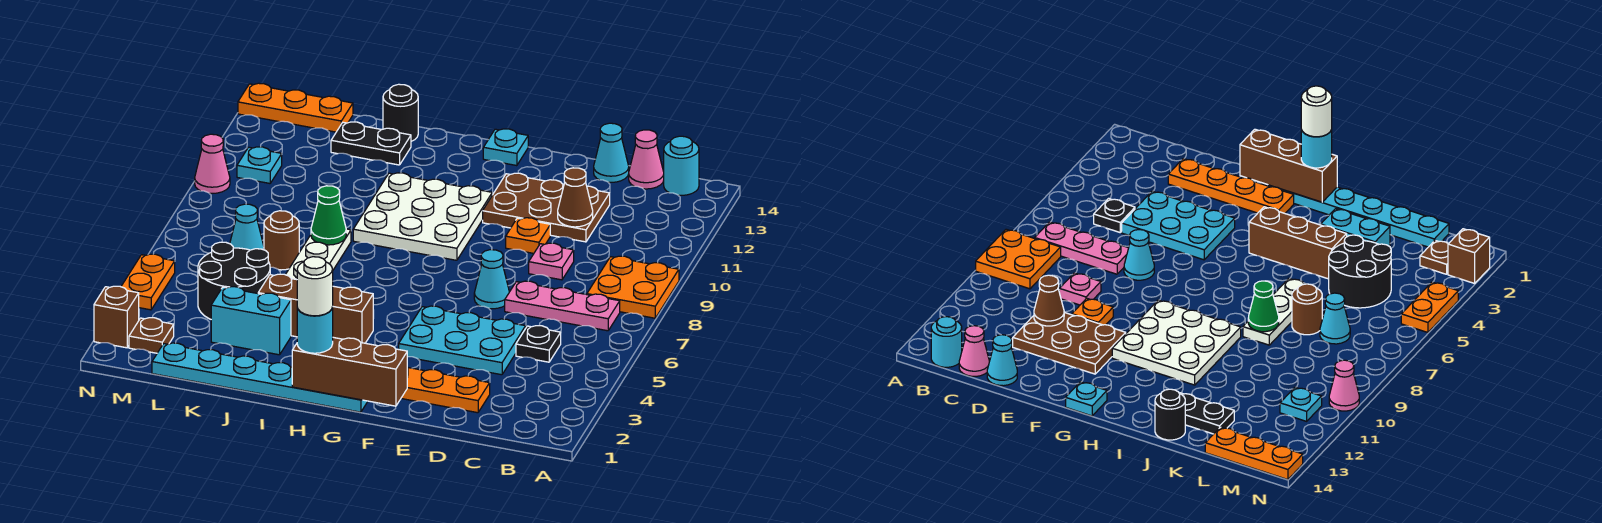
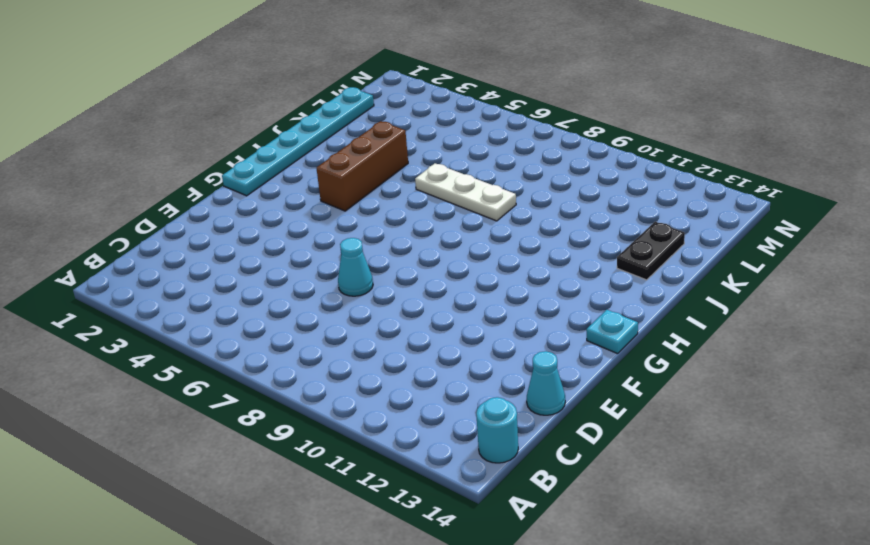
none -> orange 2x2 plate [587,256,679,318]
none -> pink 1x3 plate [505,281,620,331]
none -> black 1x1 plate [516,326,561,362]
none -> pink 1x1 cone [629,130,664,189]

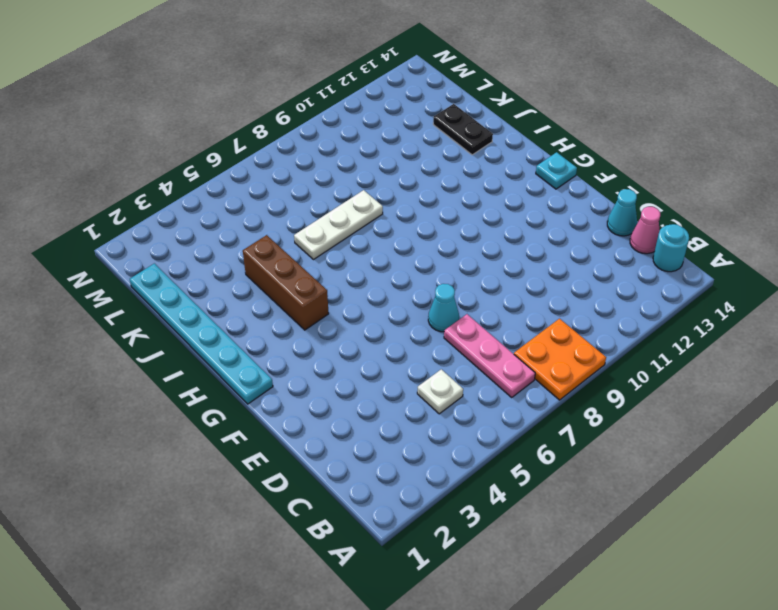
white 1x1 plate [417,369,463,414] -> black 1x1 plate [516,326,561,362]
none -> orange 1x4 plate [401,367,490,413]
none -> cyan 2x3 plate [399,306,526,375]
none -> pink 1x1 plate [529,243,574,280]
none -> brown 2x3 plate [483,173,610,242]

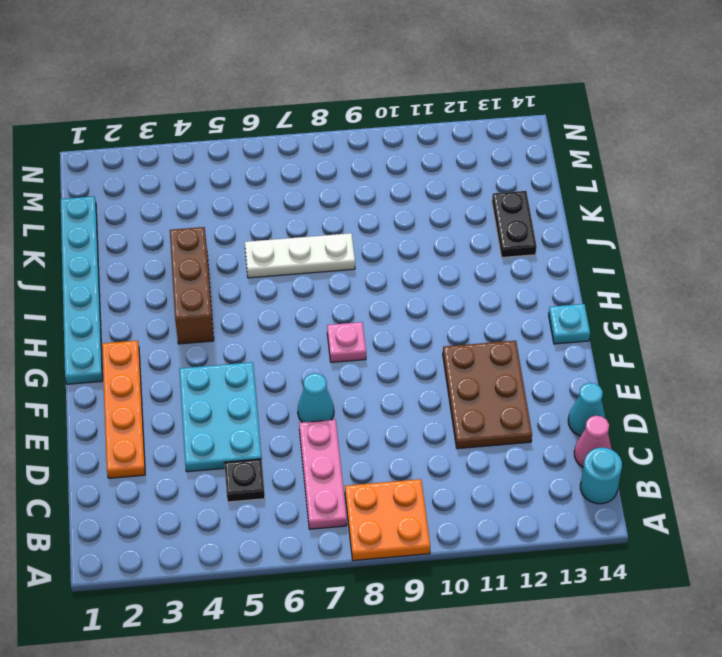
pink 1x1 plate [327,322,366,362] -> pink 1x1 plate moved to [529,243,574,280]
none -> orange 1x1 plate [506,218,550,253]
none -> white 3x3 plate [353,173,492,260]
none -> cyan 1x2 brick [211,287,291,355]
none -> black 1x1 round brick [383,84,418,141]

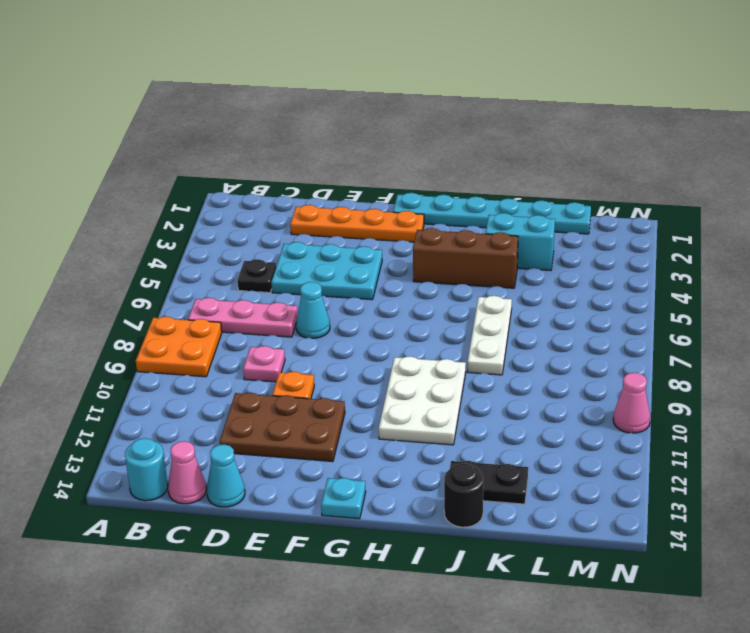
white 2x3 plate [379,356,466,445] -> white 3x3 plate [353,173,492,260]
none -> black 2x2 round brick [198,242,270,319]
none -> brown 1x1 round brick [264,211,299,270]
none -> cyan 1x1 cone [230,204,264,250]
none -> orange 1x3 plate [238,83,353,132]

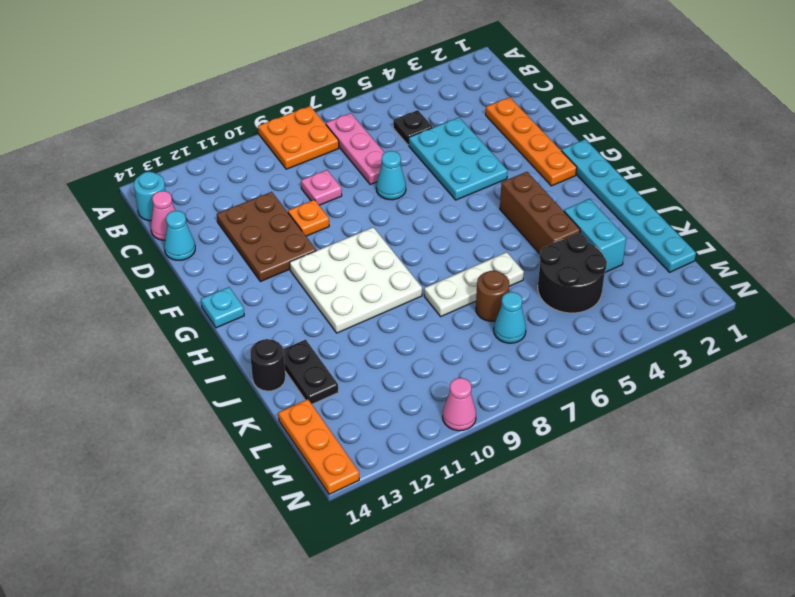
none -> brown 1x1 plate [129,318,174,353]
none -> cyan 1x1 plate [237,147,282,183]
none -> brown 1x1 brick [94,286,139,348]
none -> orange 1x2 plate [121,254,175,310]

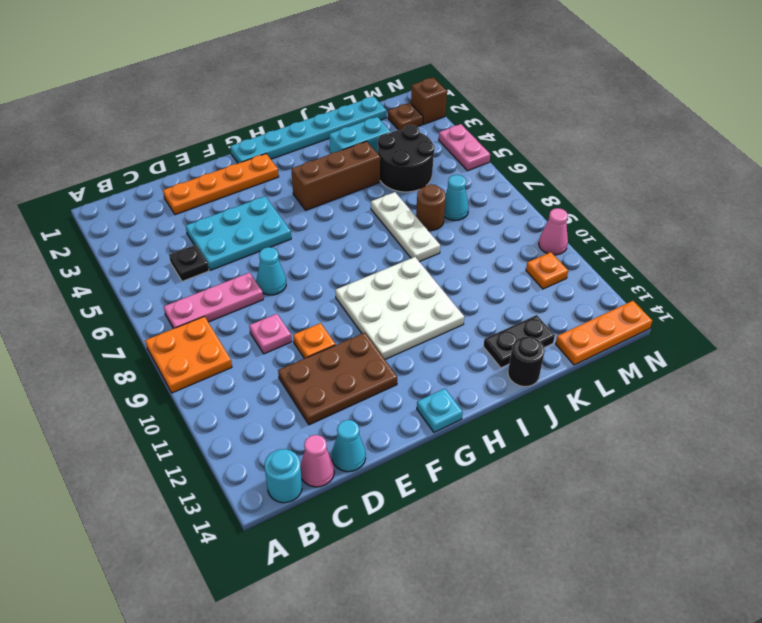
orange 1x1 plate [526,252,568,289] -> cyan 1x1 plate [237,147,282,183]
pink 1x2 plate [439,124,490,171] -> orange 1x2 plate [121,254,175,310]
none -> brown 1x1 cone [558,168,593,227]
none -> brown 1x3 brick [292,337,407,406]
none -> green 1x1 cone [311,186,346,245]
none -> cyan 1x1 round brick [297,307,333,353]

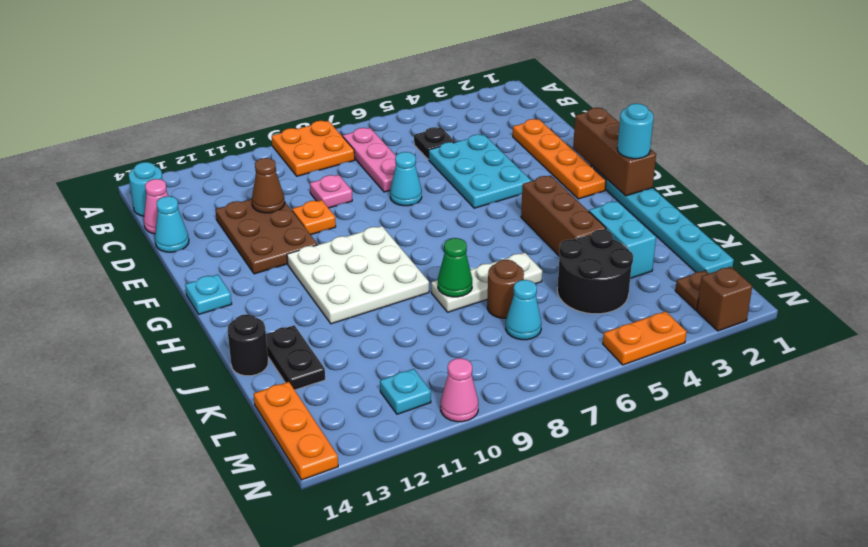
none -> white 1x1 round brick [297,257,333,316]

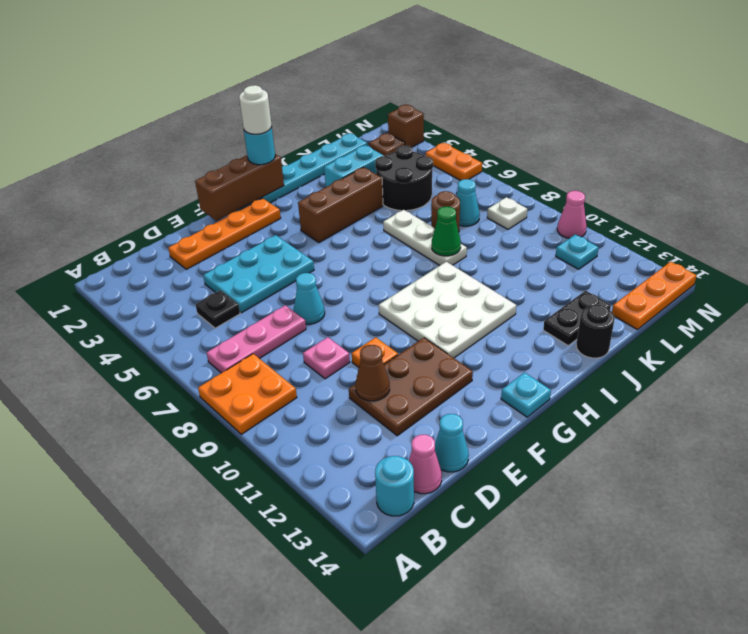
white 1x1 plate [487,197,527,229] -> none

